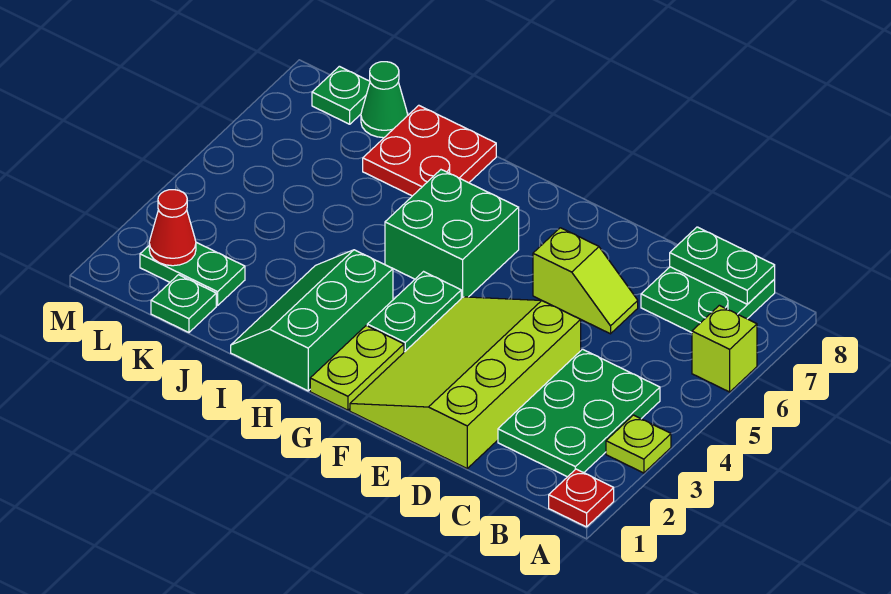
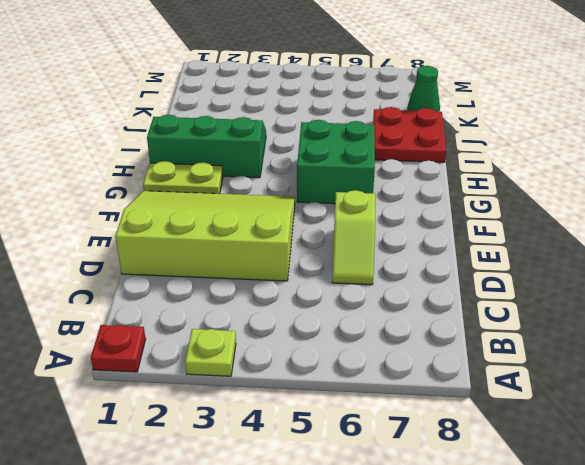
none -> lime 1x1 brick [692,305,757,392]
none -> green 2x3 plate [498,349,660,477]
none -> green 2x2 plate [641,267,775,333]

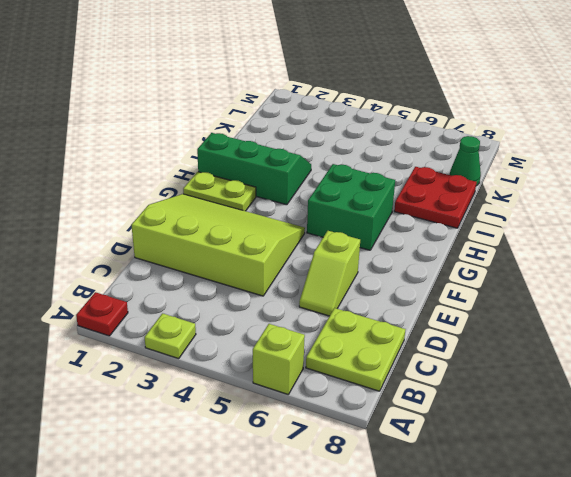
lime 2x2 plate [306,308,406,391] -> green 2x2 plate [641,267,775,333]
none -> green 2x3 plate [498,349,660,477]
none -> green 1x2 plate [367,272,461,352]
none -> green 1x1 plate [151,275,216,332]

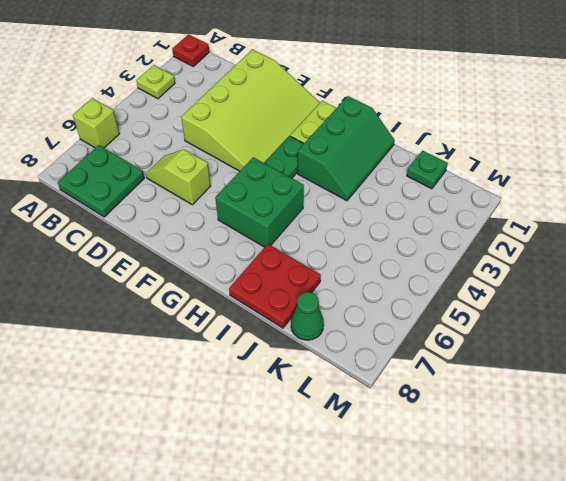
none -> green 2x3 plate [498,349,660,477]
none -> green 1x2 plate [140,242,245,306]
none -> green 1x1 plate [312,66,370,124]

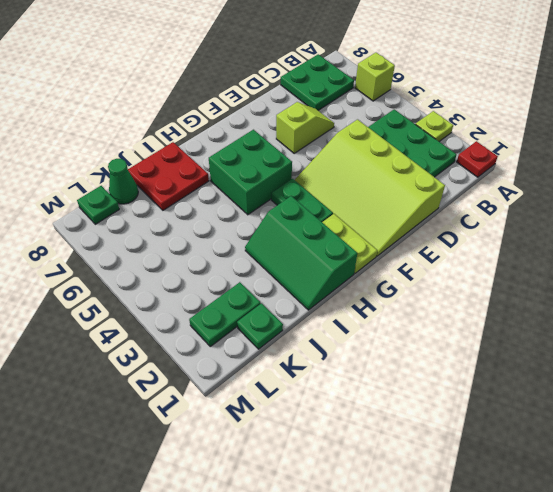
none -> green 1x2 plate [670,227,775,304]
none -> red 1x1 cone [149,190,196,266]

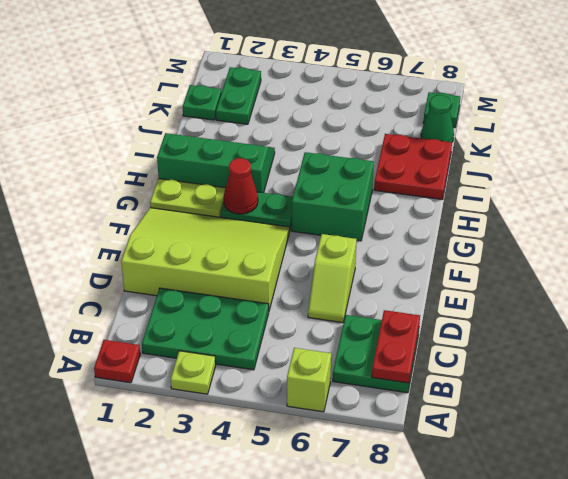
red 1x2 plate [372,310,420,383] -> green 1x2 plate [670,227,775,304]
red 1x1 cone [224,158,258,214] -> red 1x1 cone moved to [149,190,196,266]

